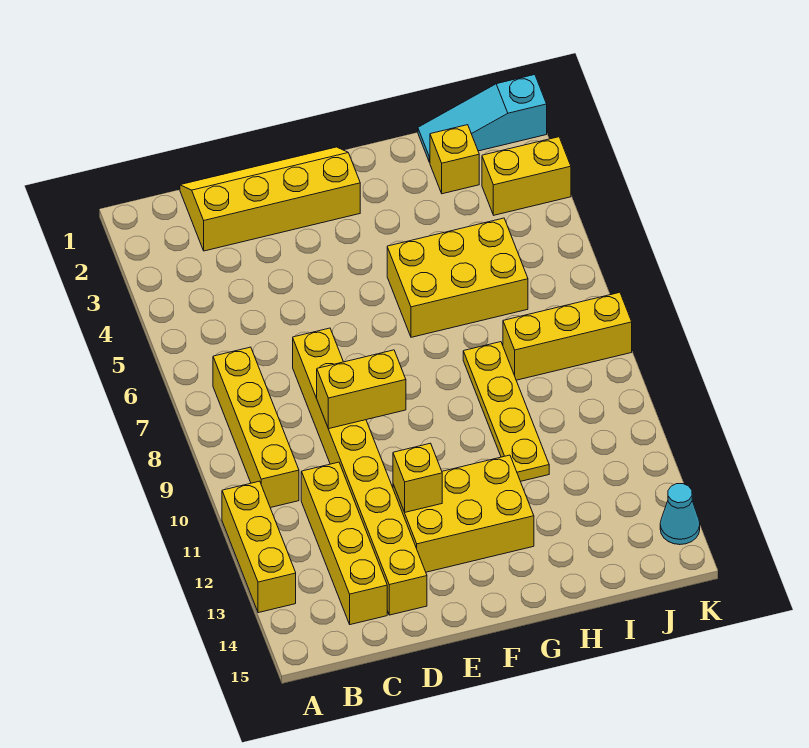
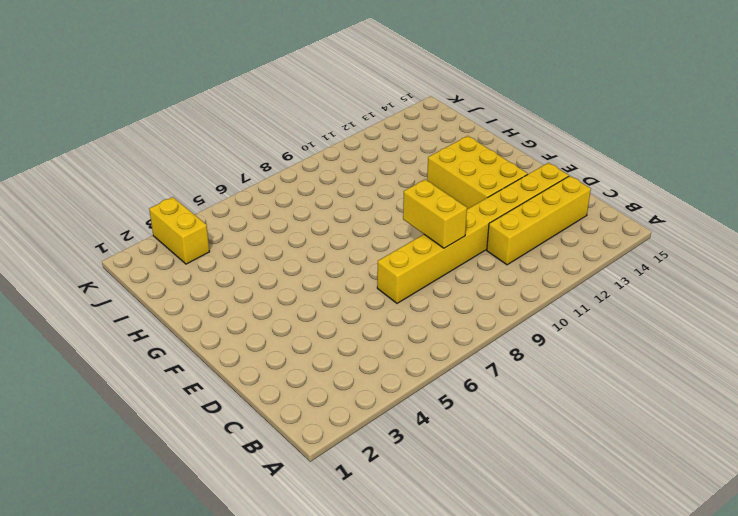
none -> yellow 1x3 brick [222,481,296,613]
none -> yellow 1x4 brick [213,347,299,508]
none -> yellow 2x4 slope [180,147,360,251]

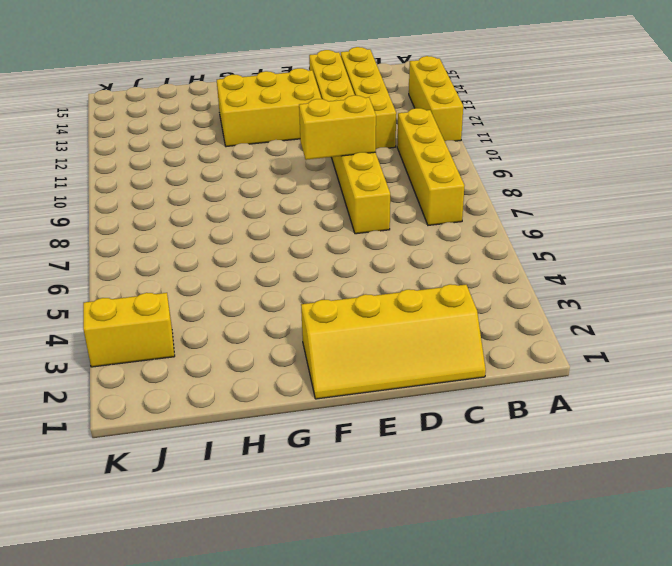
none -> yellow 2x3 brick [387,218,528,337]
none -> yellow 1x4 plate [463,342,549,481]
none -> cyan 1x3 slope [418,75,547,162]

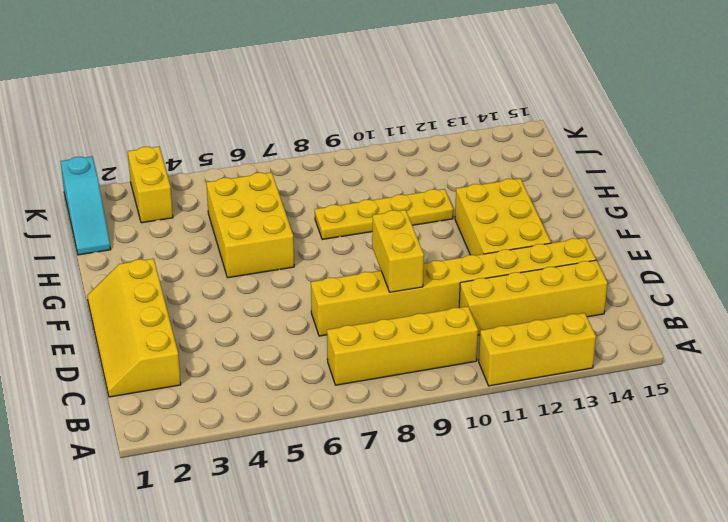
none -> yellow 1x1 brick [430,125,479,194]
none -> yellow 1x3 brick [503,292,632,380]
none -> cyan 1x1 cone [660,484,700,545]

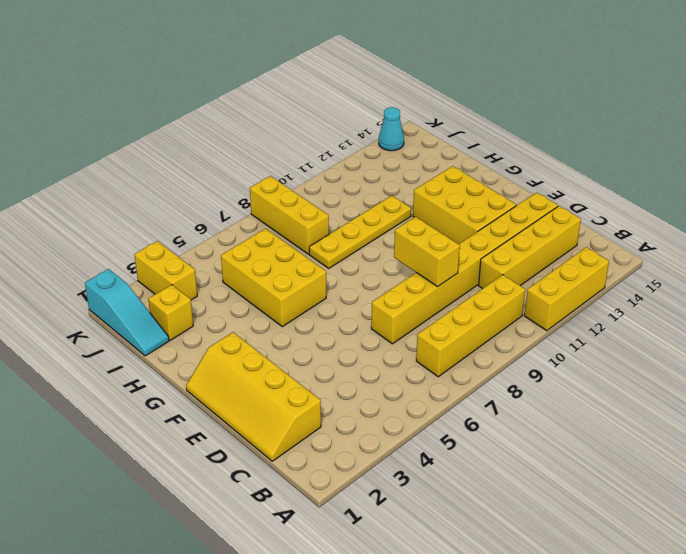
none -> yellow 1x1 brick [393,443,442,512]

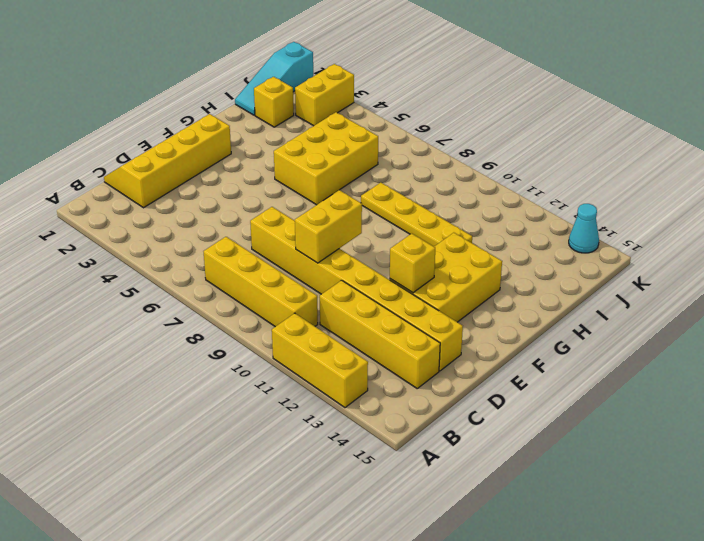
none -> yellow 1x3 brick [503,292,632,380]

